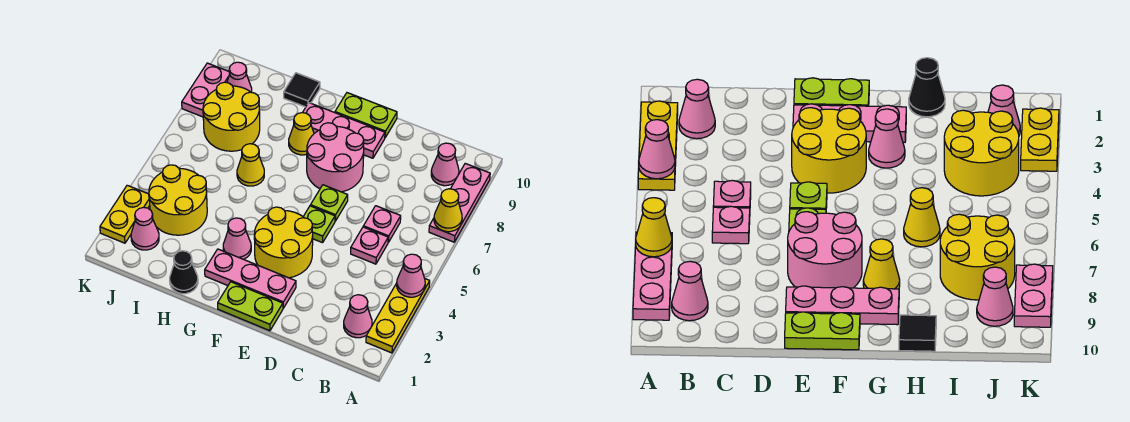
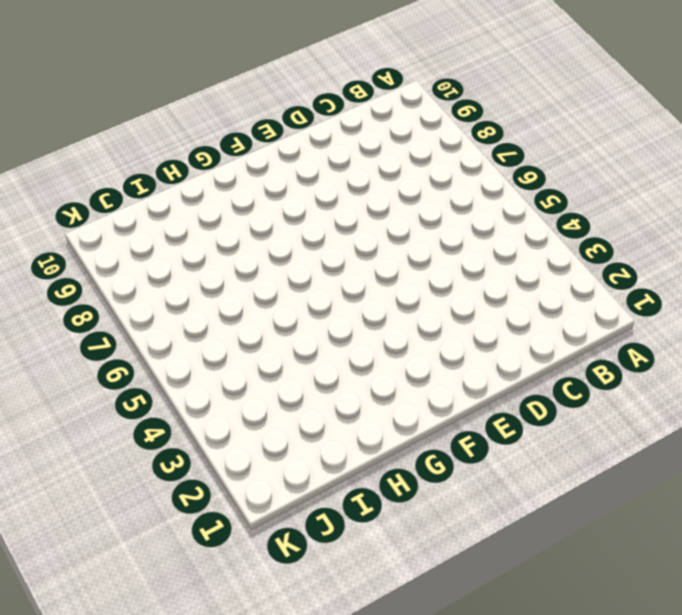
none -> yellow 1x3 plate [366,279,430,353]
none -> pink 1x3 plate [429,164,490,242]
none -> pink 1x1 cone [344,295,372,338]

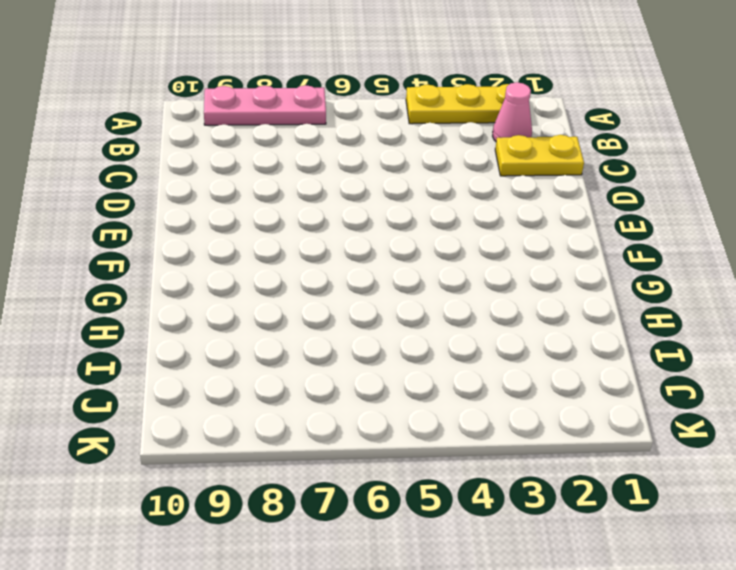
yellow 1x2 plate [495,135,584,176] -> yellow 1x2 plate moved to [100,185,150,243]
none -> pink 1x1 cone [431,143,459,186]
none -> pink 1x1 plate [351,227,388,264]
none -> pink 1x1 plate [363,206,401,242]

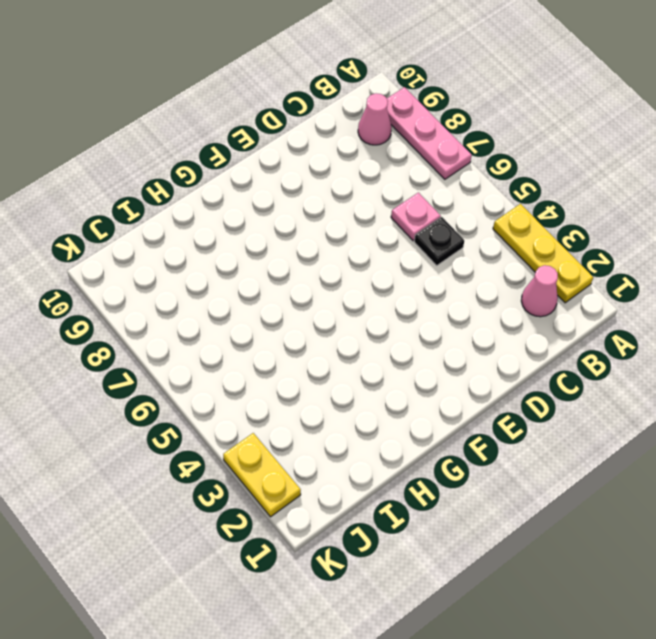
black 1x1 plate [414,217,464,265] -> pink 1x1 plate [351,227,388,264]
none -> lime 1x2 plate [218,282,283,331]
none -> pink 1x3 plate [205,249,296,308]
none -> yellow 2x2 round brick [254,207,313,278]

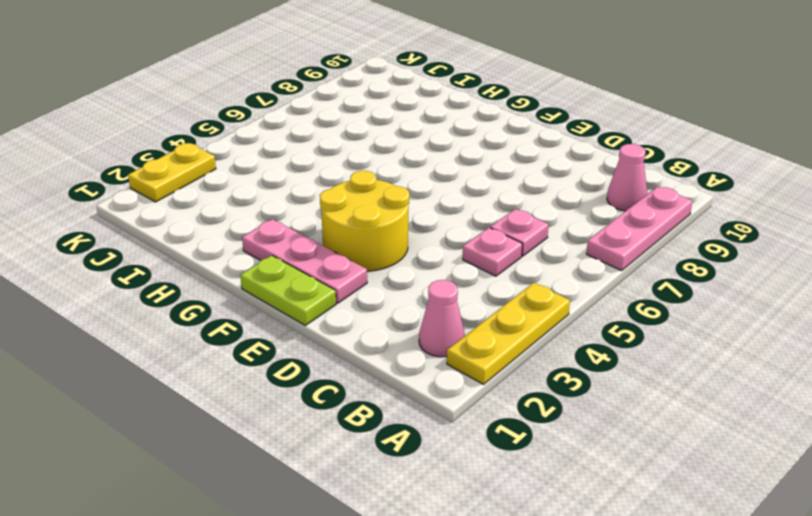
none -> lime 1x1 plate [303,206,335,243]
none -> lime 1x1 plate [310,185,348,221]
none -> pink 2x2 round brick [307,123,364,192]

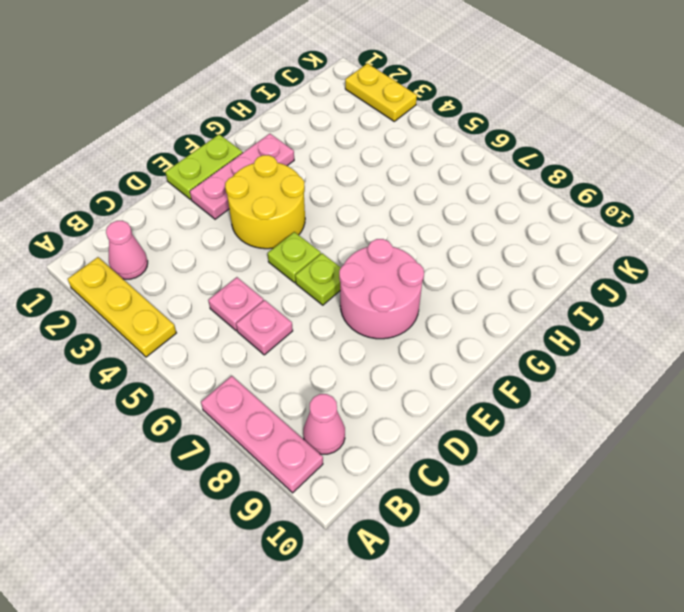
none -> pink 1x3 plate [302,103,385,158]
none -> lime 1x2 plate [335,93,397,137]
none -> pink 1x1 cone [223,218,251,259]

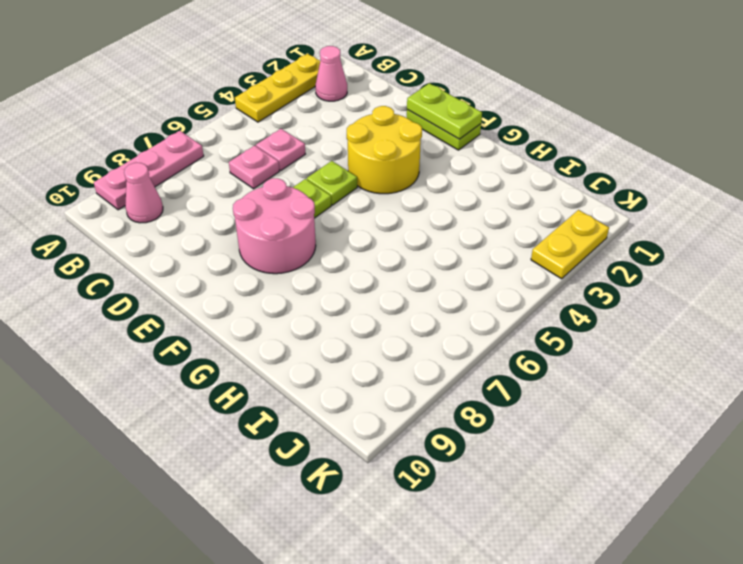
lime 1x2 plate [407,83,482,139] -> lime 1x2 plate moved to [335,93,397,137]
none -> pink 1x3 plate [205,249,296,308]
none -> pink 1x3 plate [302,103,385,158]
none -> pink 1x1 cone [223,218,251,259]

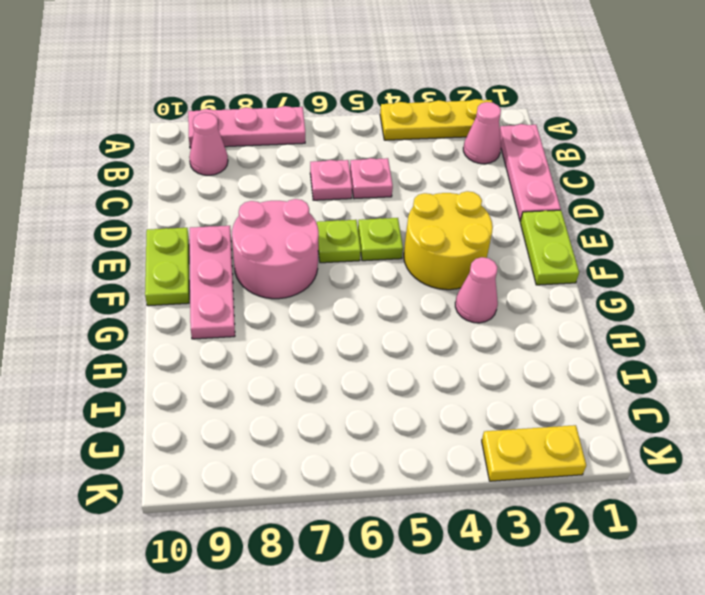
pink 1x3 plate [500,124,561,221] -> pink 1x3 plate moved to [205,249,296,308]
none -> yellow 1x1 cone [289,113,314,155]
none -> black 1x1 cone [170,251,198,294]
none -> yellow 1x1 cone [237,144,264,186]

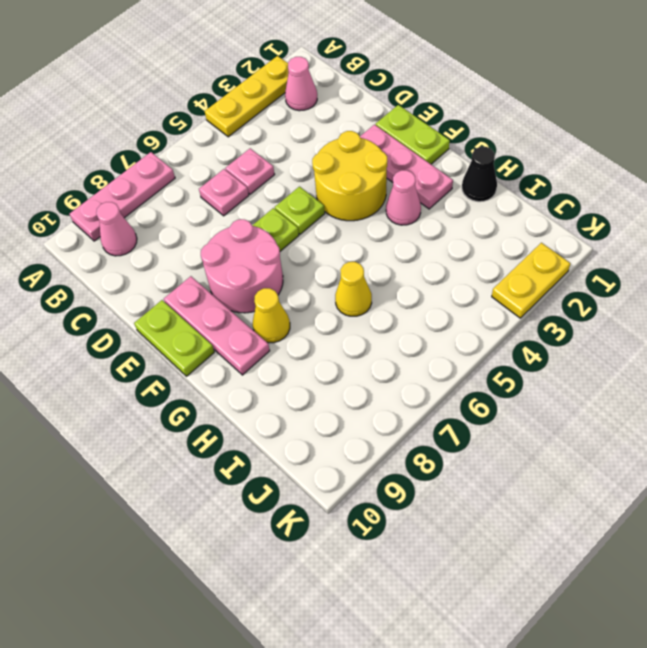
none -> black 1x1 tile [284,73,320,107]
none -> yellow 2x2 round brick [149,165,207,235]
none -> yellow 2x2 round brick [203,82,260,151]

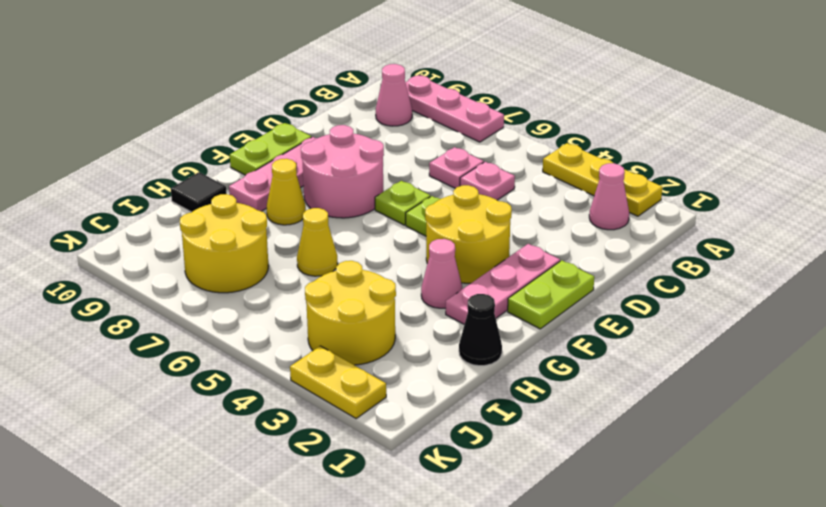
none -> pink 1x1 cone [131,207,159,250]
none -> pink 1x1 cone [227,62,252,92]
none -> pink 1x2 plate [182,63,230,117]

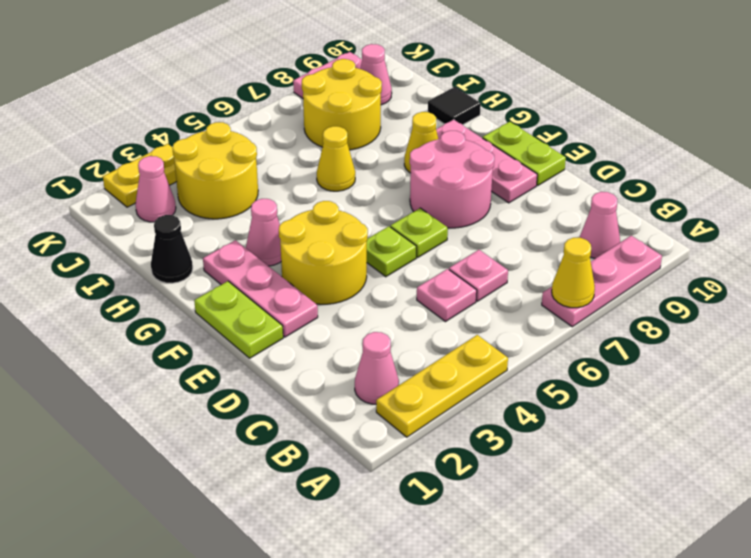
none -> pink 1x1 cone [397,254,425,297]

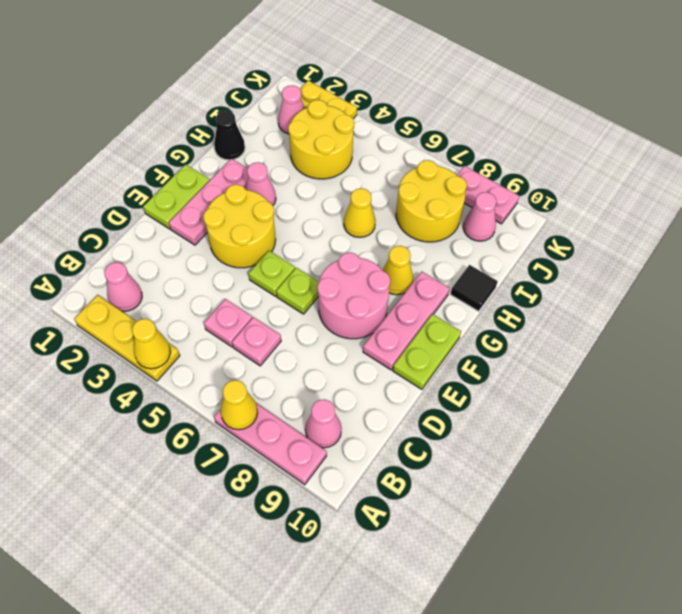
yellow 1x1 cone [132,319,170,369] -> pink 1x1 cone [397,254,425,297]

